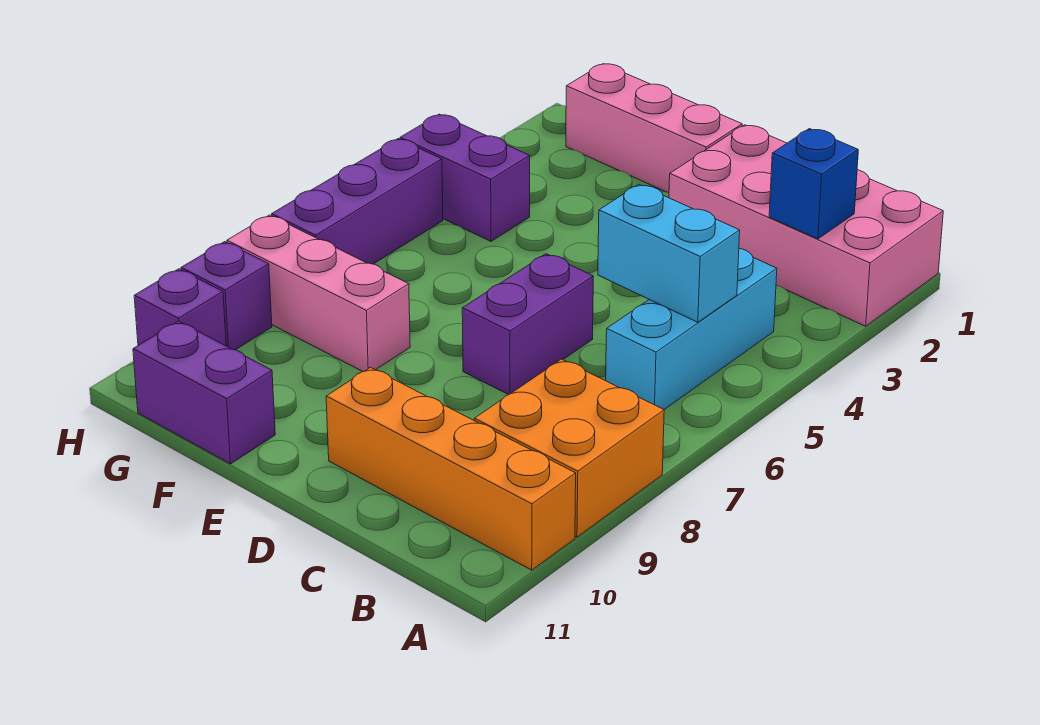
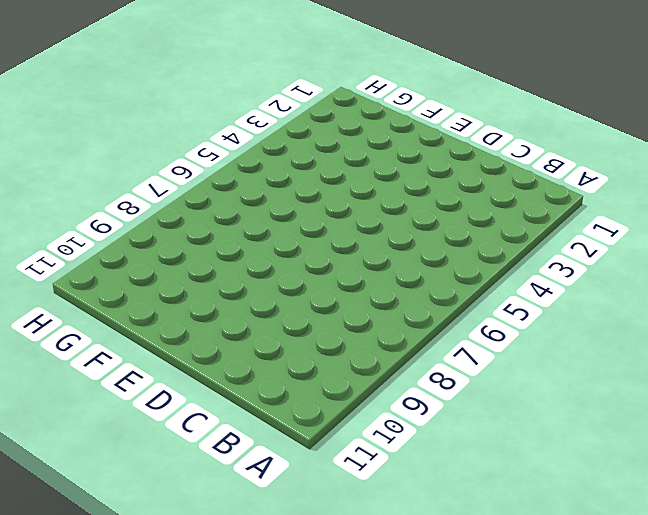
none -> pink 2x4 brick [669,125,943,326]
none -> orange 2x2 brick [474,359,664,537]
none -> orange 1x4 brick [326,368,576,570]

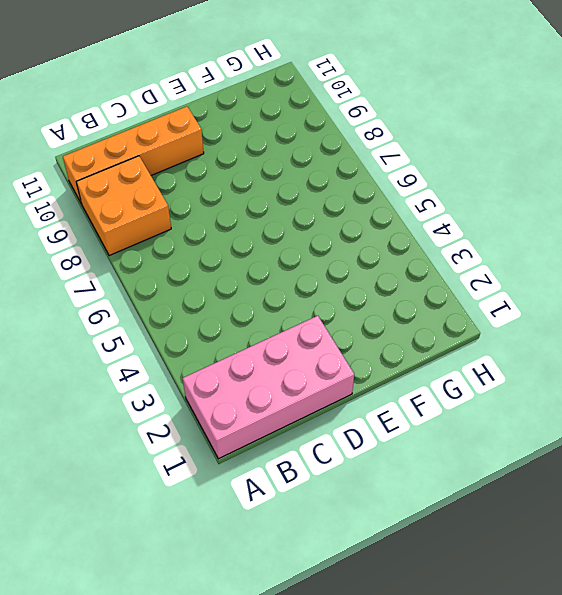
none -> cyan 1x3 brick [606,249,777,410]
none -> purple 1x2 brick [462,254,593,395]
none -> pink 1x3 brick [566,64,742,193]

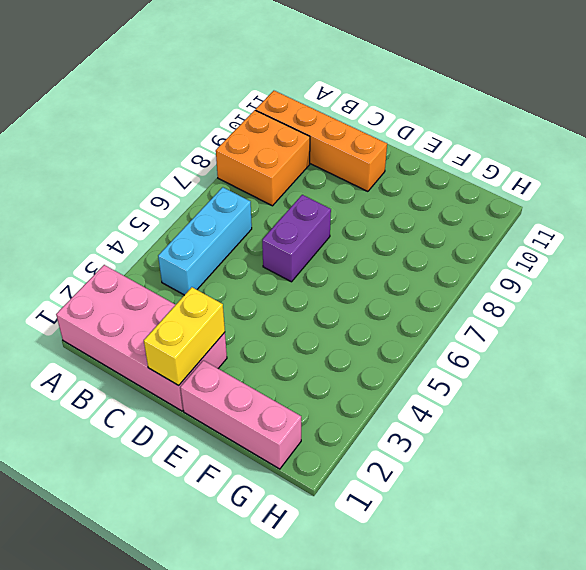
yellow 1x2 brick [144,287,225,385] -> none
none -> pink 1x3 brick [227,215,410,372]
none -> purple 1x2 brick [133,321,275,464]
none -> purple 1x2 brick [400,114,530,241]

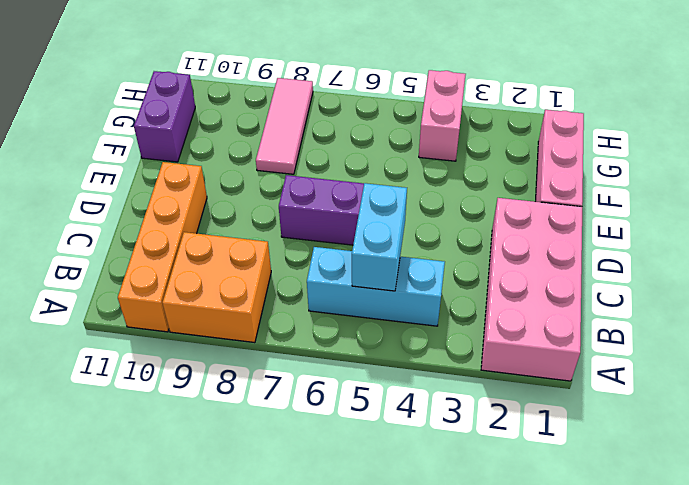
pink 1x3 tile [256,78,313,174] -> pink 1x3 brick [227,215,410,372]
pink 1x2 brick [419,70,466,161] -> purple 1x2 brick [400,114,530,241]
none -> purple 1x3 brick [272,139,443,264]
none -> purple 1x1 brick [181,242,272,350]
none -> purple 1x1 brick [134,269,226,346]

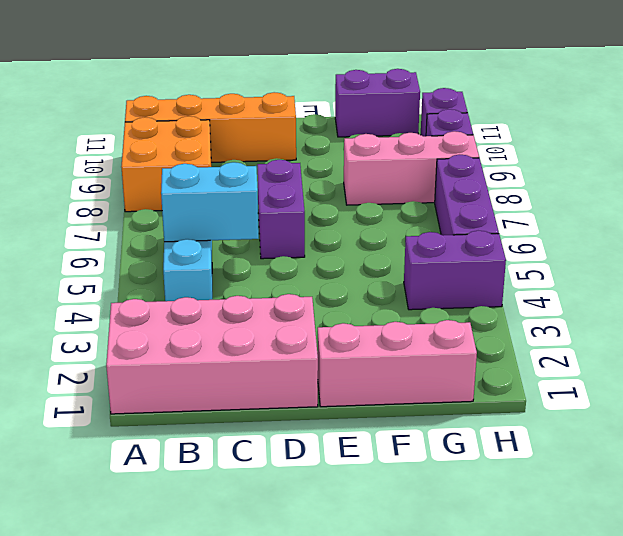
none -> blue 1x1 brick [769,129,858,239]

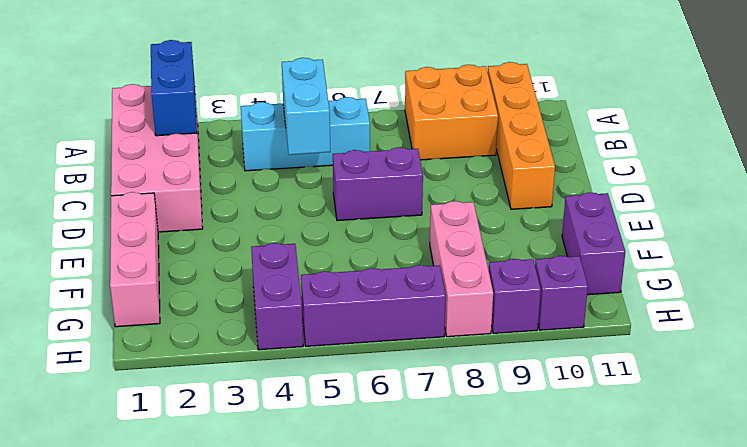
blue 1x2 brick [151,40,197,136] -> blue 1x1 brick [769,129,858,239]

